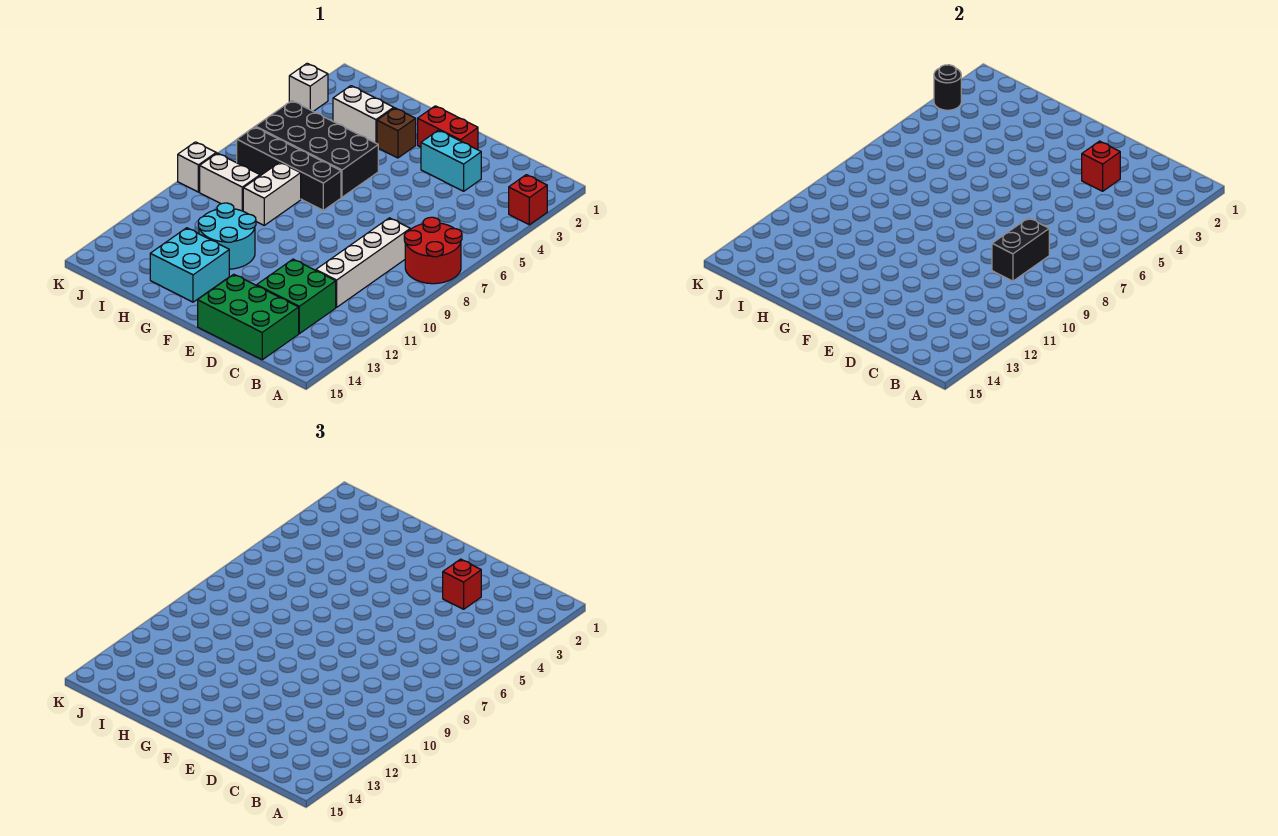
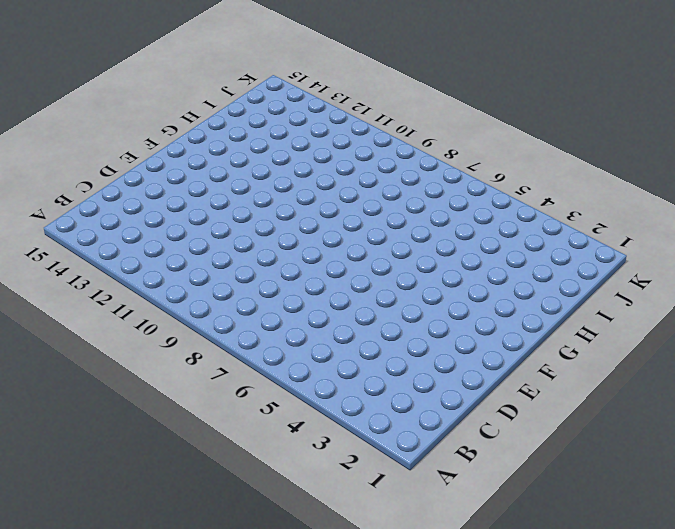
none -> red 1x1 brick [509,175,547,225]
none -> red 2x2 round brick [404,217,462,284]
none -> white 1x4 brick [316,218,410,307]

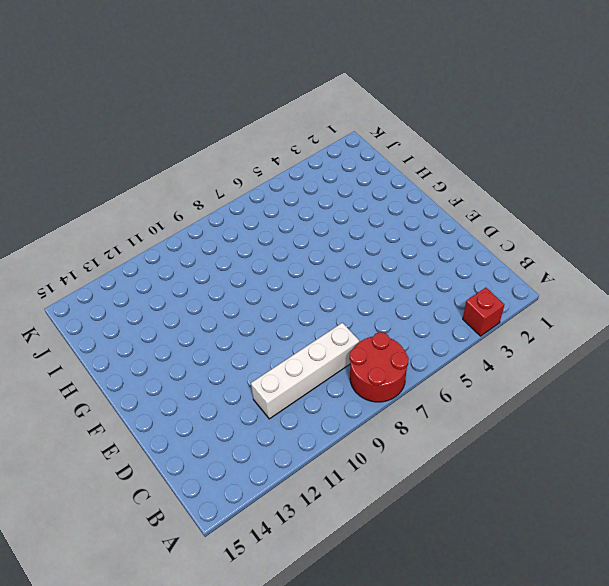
none -> green 2x2 brick [257,259,336,334]
none -> green 2x3 brick [198,274,299,360]
none -> cyan 1x2 brick [421,130,481,191]

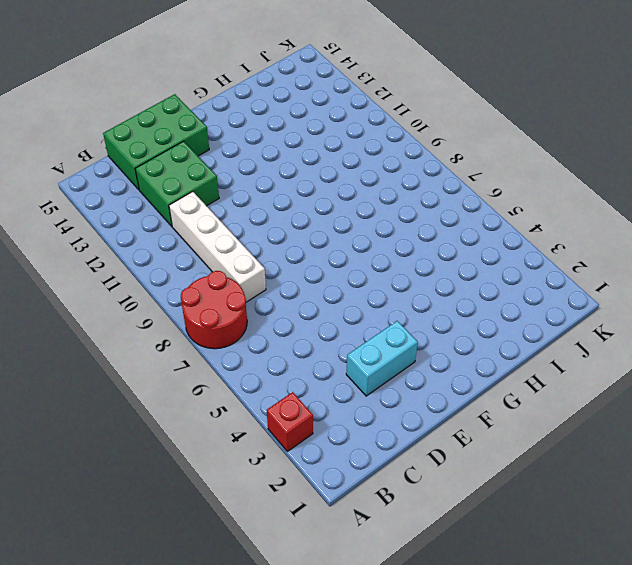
none -> red 1x2 brick [418,106,478,150]
none -> brown 1x1 brick [377,108,416,158]
none -> black 2x4 brick [255,101,378,197]

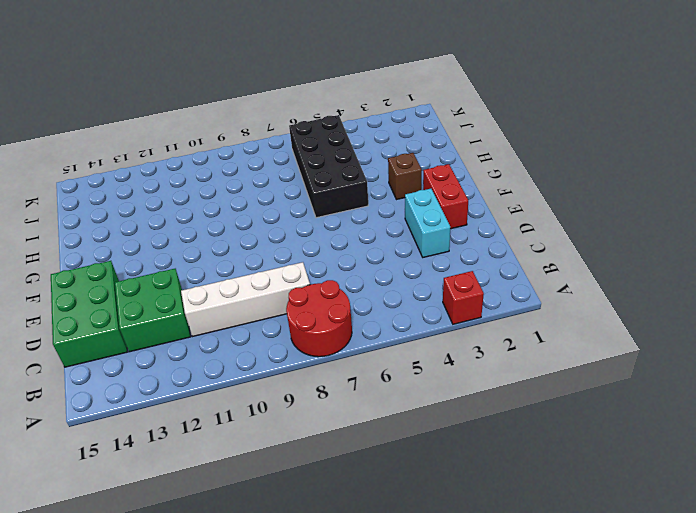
none -> black 1x4 brick [237,127,341,210]
none -> cyan 2x2 round brick [198,203,256,269]
none -> cyan 2x2 brick [150,228,229,302]

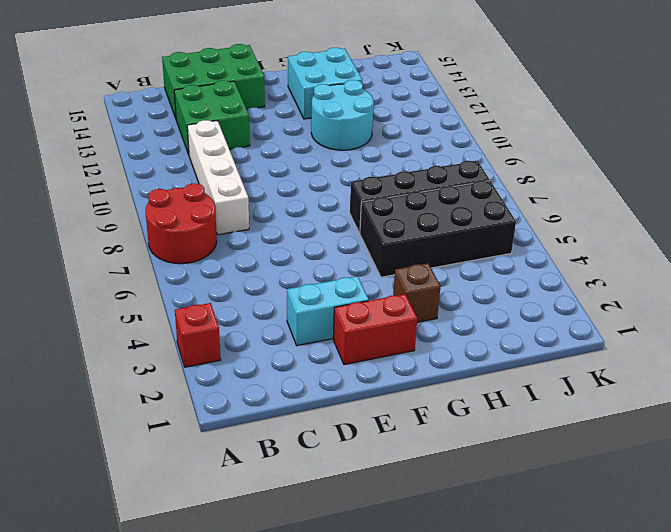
none -> white 1x2 brick [333,86,394,144]
none -> white 1x2 brick [243,162,301,225]
none -> white 1x2 brick [200,153,260,211]

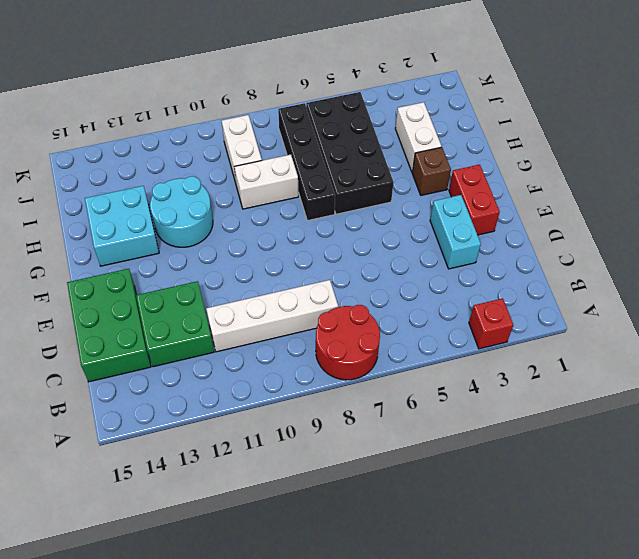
none -> white 1x1 brick [289,63,328,111]
none -> white 1x1 brick [178,142,216,192]
none -> black 1x2 brick [992,218,1049,281]

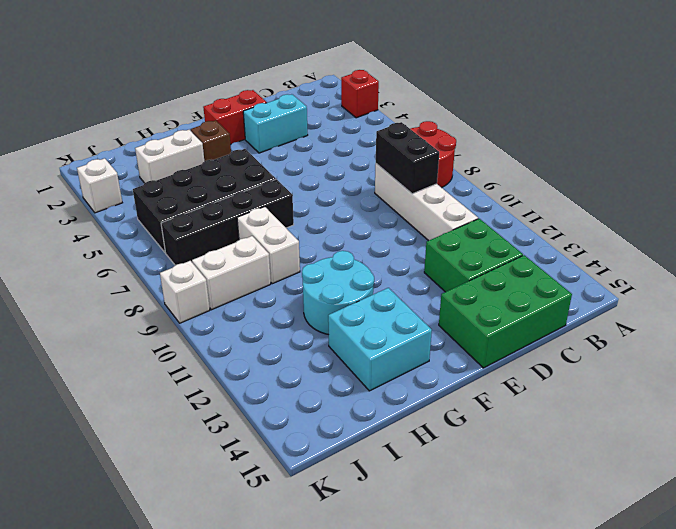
none -> red 1x1 brick [1082,141,1120,191]
none -> black 1x1 round brick [934,65,961,110]
none -> red 1x1 brick [443,559,481,609]

